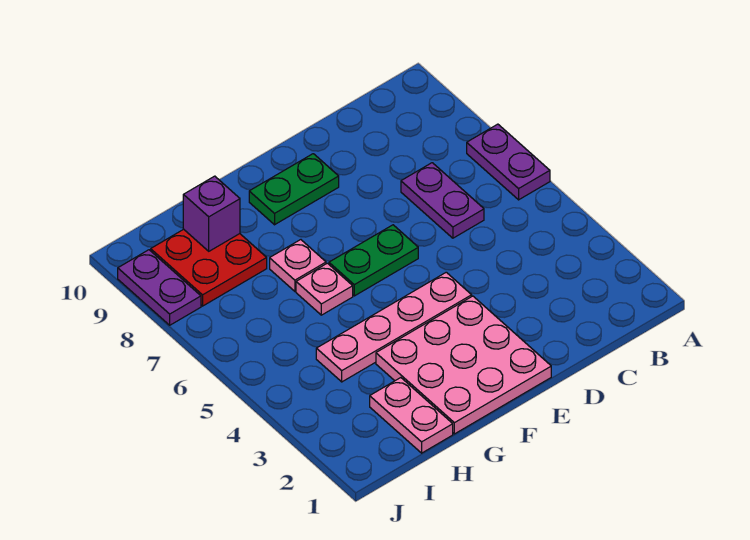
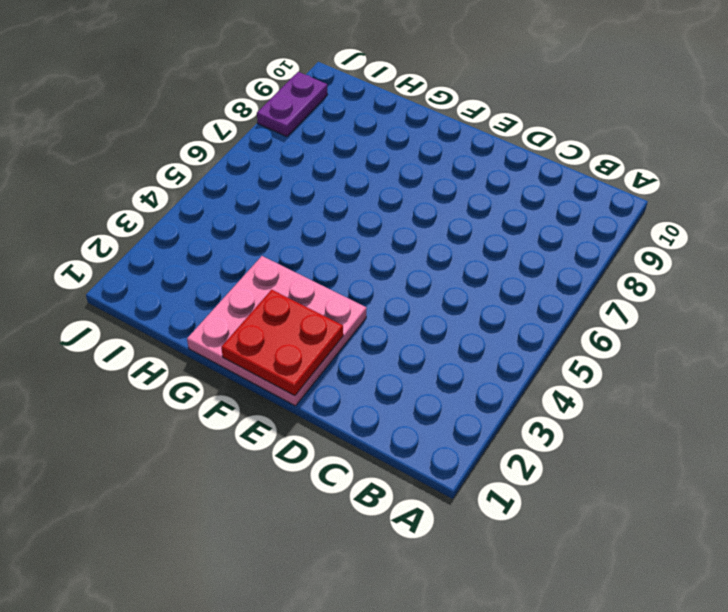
red 2x2 plate [221,290,343,396] -> red 2x2 plate moved to [151,229,267,306]
none -> purple 1x2 plate [467,124,550,200]
none -> purple 1x2 plate [401,163,484,238]
none -> pink 1x4 plate [316,272,472,382]

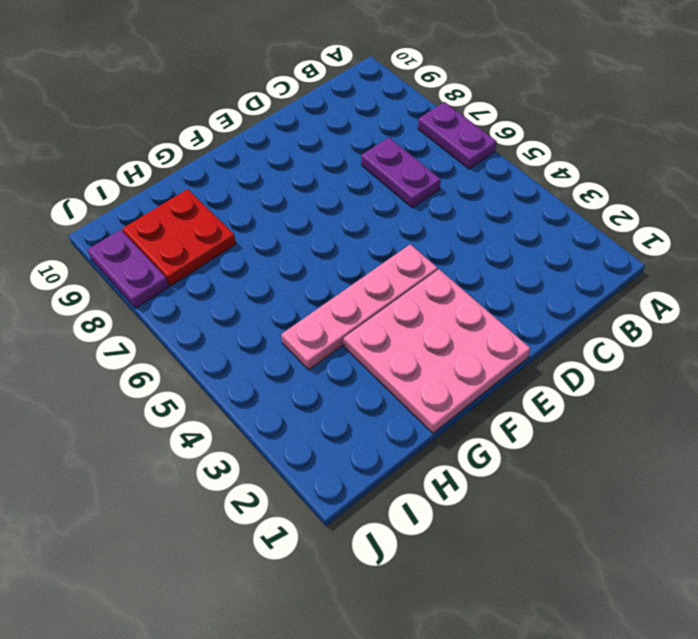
none -> green 1x2 plate [329,225,418,296]
none -> green 1x2 plate [249,154,339,225]
none -> pink 1x1 plate [296,263,353,315]

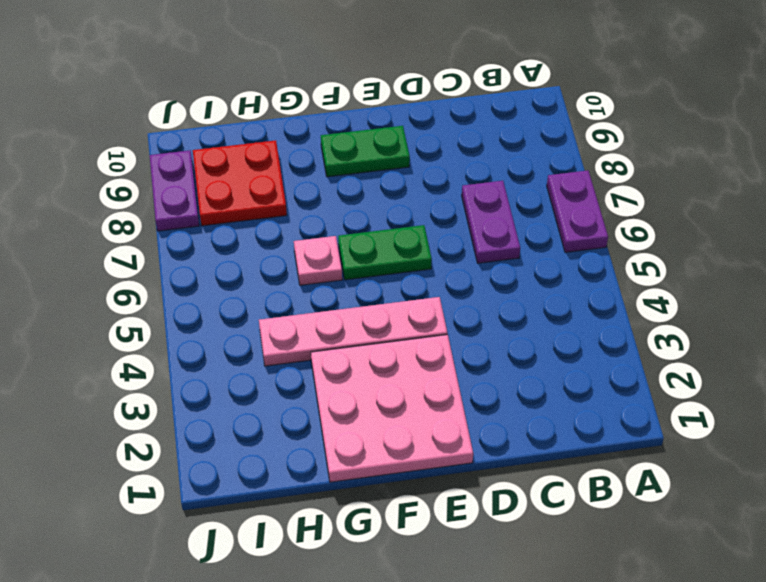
none -> pink 1x1 plate [270,240,326,291]
none -> pink 1x2 plate [370,378,453,453]
none -> purple 1x1 brick [183,176,240,251]

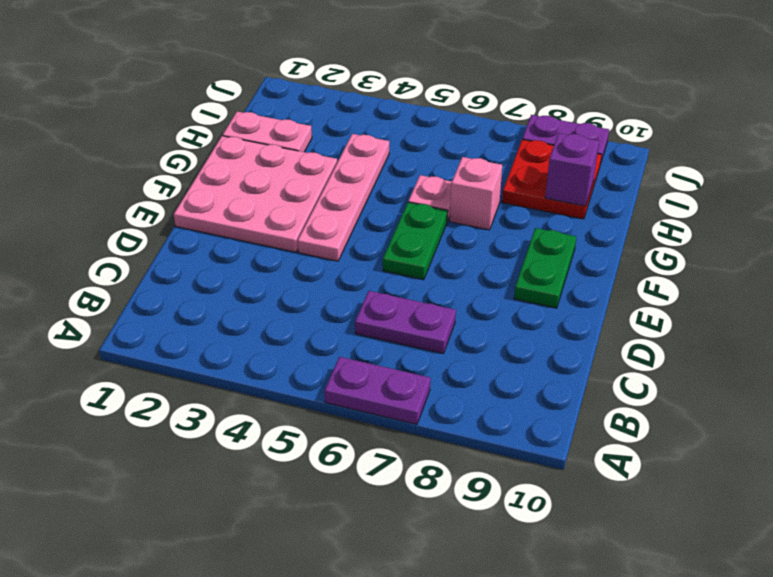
pink 1x1 brick [450,157,502,230] -> pink 1x1 plate [270,240,326,291]

